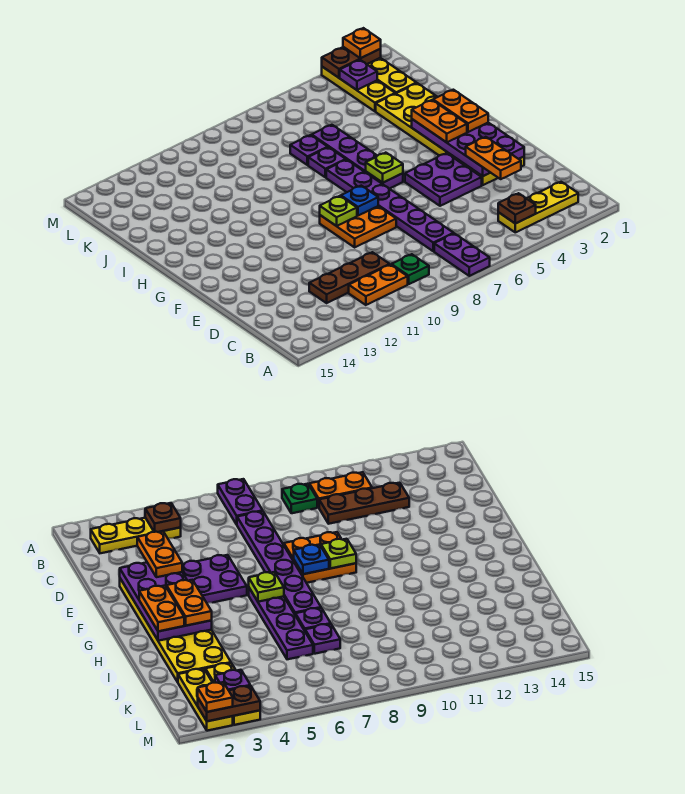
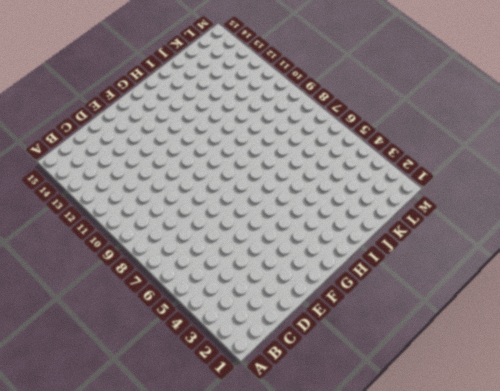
none -> purple 1x2 plate [434,234,490,276]
none -> yellow 1x3 plate [498,182,578,232]
none -> green 1x1 plate [391,254,429,284]

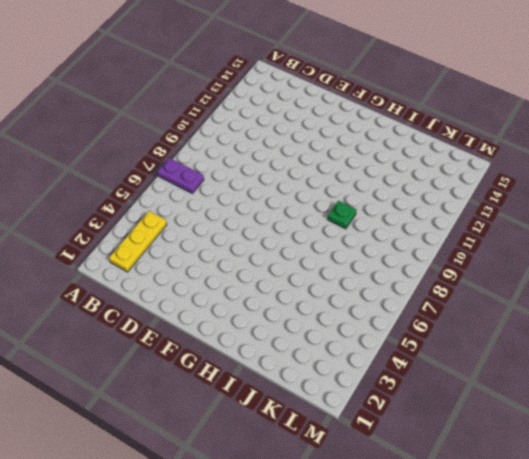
green 1x1 plate [327,201,356,229] -> green 1x1 plate moved to [391,254,429,284]
none -> orange 1x2 plate [349,265,408,305]
none -> purple 1x6 plate [326,160,454,251]
none -> brown 1x3 plate [309,252,390,303]

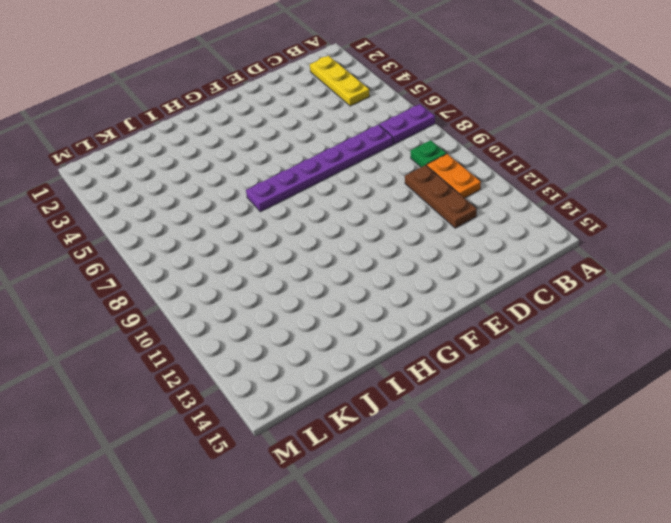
none -> yellow 2x6 plate [376,83,524,185]
none -> purple 2x2 plate [405,153,482,206]
none -> orange 2x2 plate [320,206,396,247]

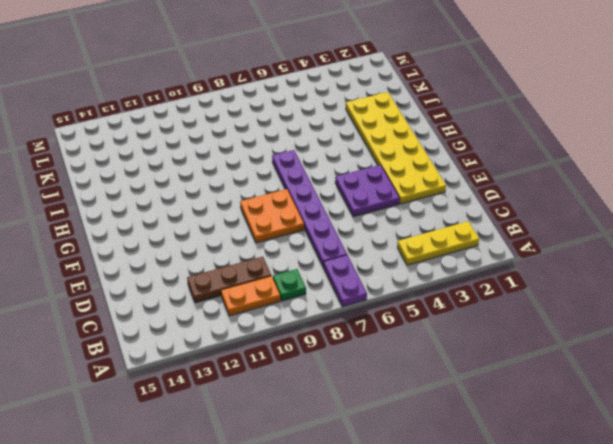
none -> purple 1x4 plate [312,125,403,189]
none -> purple 1x1 plate [308,147,346,177]
none -> purple 1x1 plate [290,135,328,165]

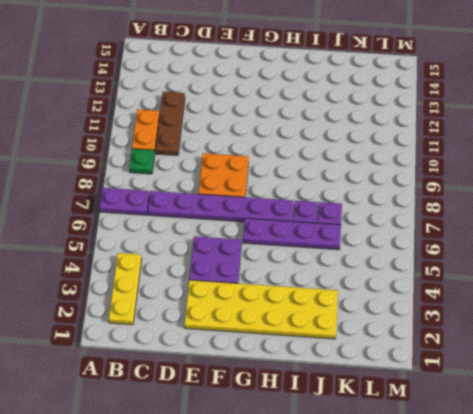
none -> yellow 1x3 plate [367,58,417,94]
none -> yellow 1x3 plate [322,67,395,111]
none -> brown 1x1 plate [498,193,536,224]

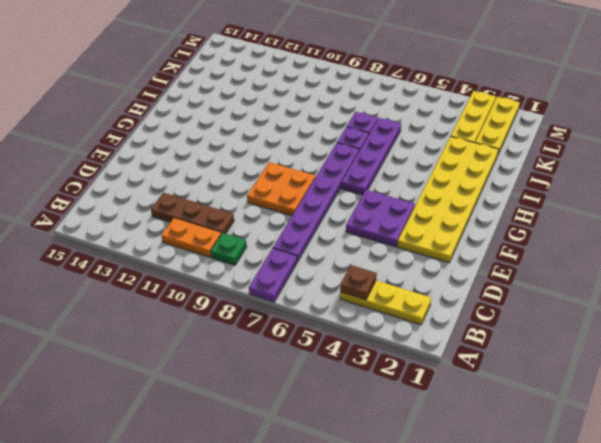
none -> purple 2x4 plate [412,119,524,176]
none -> blue 1x1 plate [341,186,378,216]
none -> lime 1x1 plate [320,196,357,226]

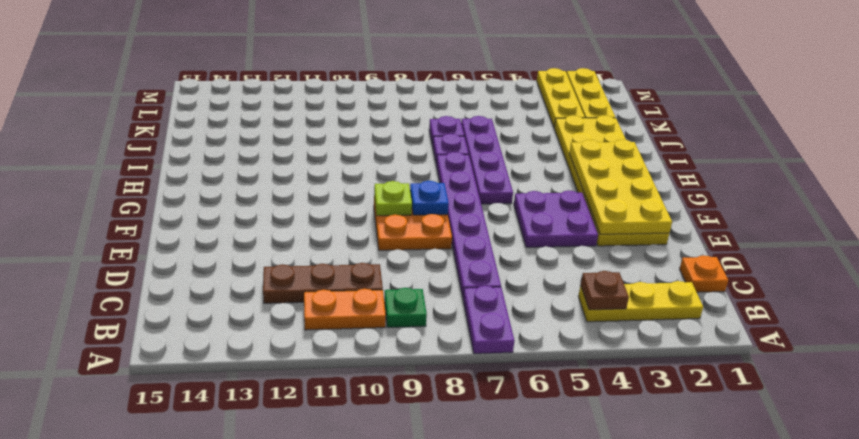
orange 1x1 plate [680,255,728,292] -> orange 1x1 plate moved to [343,28,381,58]
yellow 2x4 plate [569,139,672,234] -> purple 2x4 plate [412,119,524,176]
none -> lime 1x1 plate [366,153,403,183]
none -> purple 1x1 plate [340,60,377,90]
none -> brown 1x2 plate [322,47,381,78]

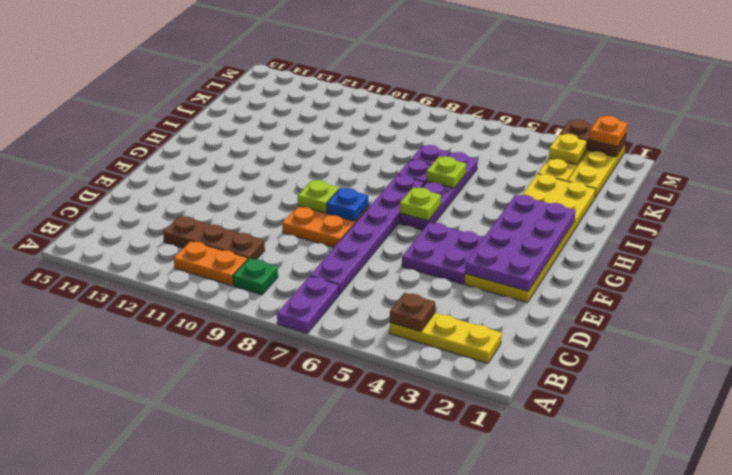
lime 1x1 plate [426,156,466,188] -> none
yellow 1x1 plate [549,134,587,165] -> purple 1x1 plate [340,60,377,90]
none -> orange 1x2 plate [466,137,521,179]
none -> orange 1x2 plate [433,90,488,132]
none -> orange 1x2 plate [412,100,467,142]

